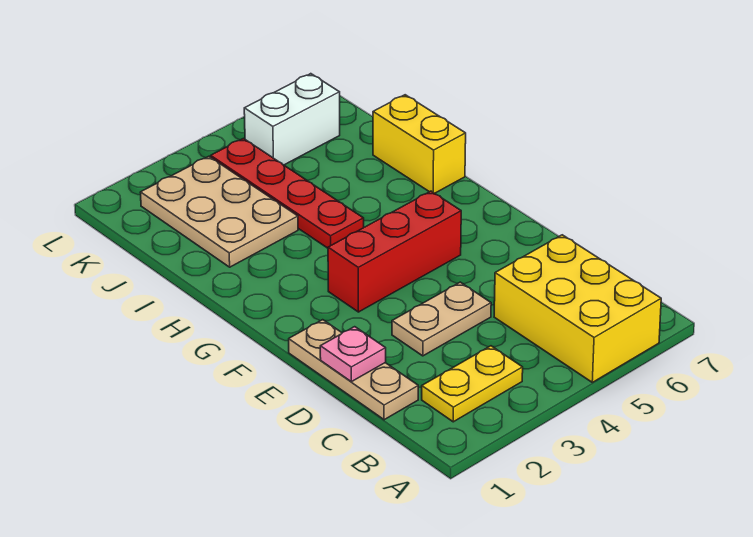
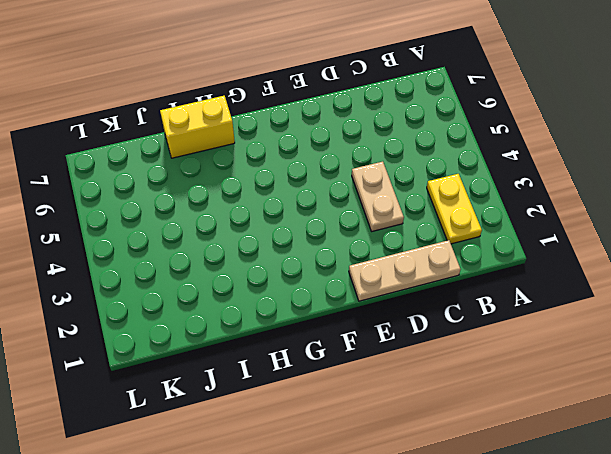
none -> yellow 2x3 brick [494,235,661,382]
none -> red 1x3 brick [328,191,461,312]

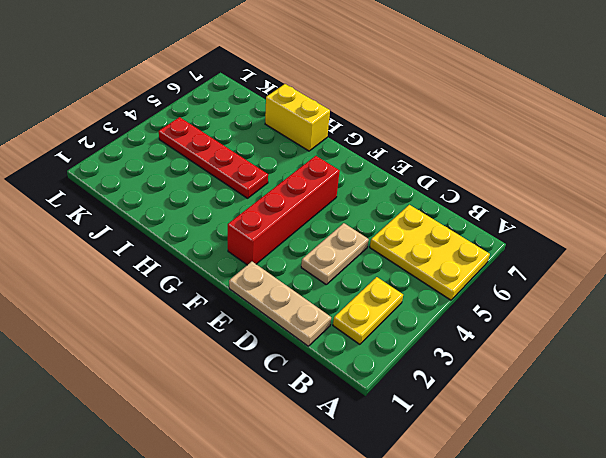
yellow 2x3 plate [370,205,490,300] -> yellow 2x3 brick [494,235,661,382]
red 1x4 brick [228,156,340,265] -> red 1x3 brick [328,191,461,312]
none -> tan 2x3 plate [140,156,298,267]
none -> white 1x2 brick [244,74,340,165]

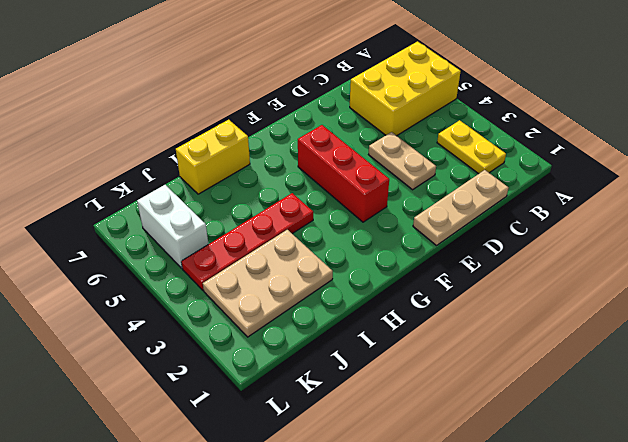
none -> pink 1x1 plate [320,327,386,382]

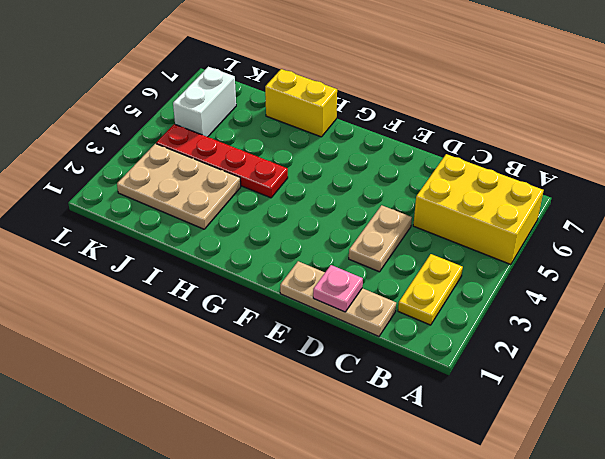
none -> red 1x3 brick [328,191,461,312]

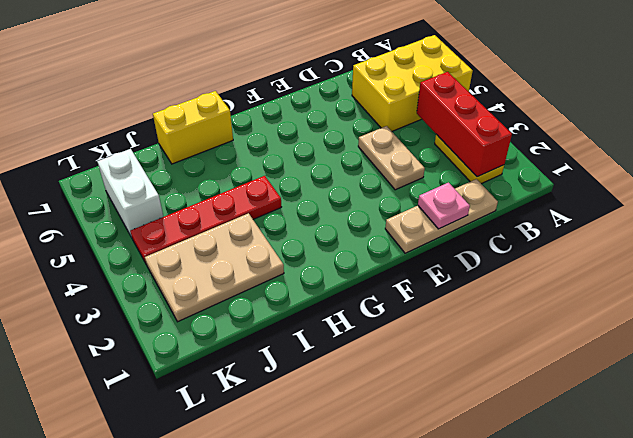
red 1x3 brick [417,72,512,177] -> red 1x3 brick moved to [328,191,461,312]

